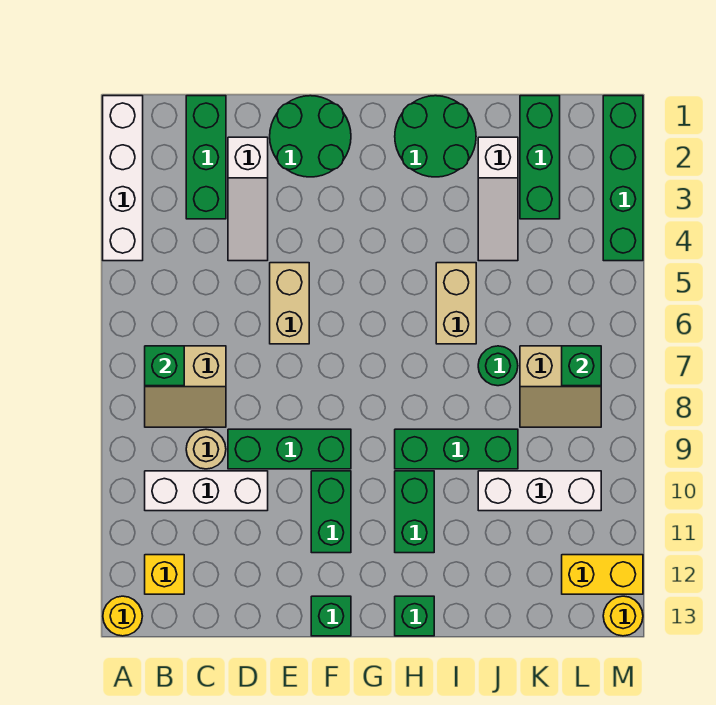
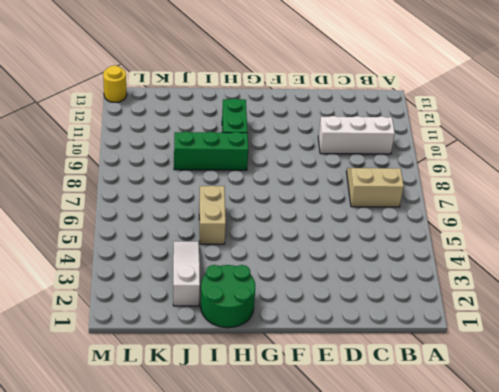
none -> white 1x4 brick [103,96,143,261]
none -> yellow 1x1 round brick [103,596,142,636]
none -> yellow 1x1 brick [145,555,184,594]

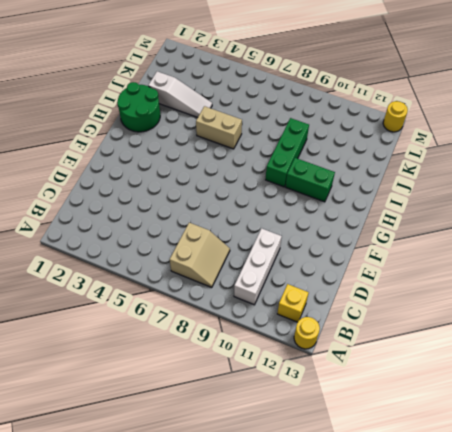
none -> white 1x4 brick [103,96,143,261]
none -> green 1x3 brick [186,96,226,219]
none -> tan 1x1 round brick [186,429,226,469]

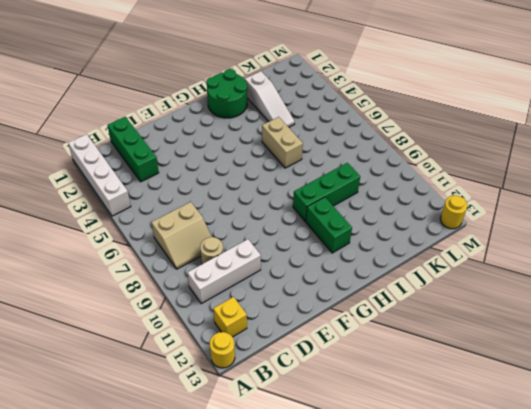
none -> white 1x3 slope [228,137,268,261]
none -> green 1x3 brick [228,429,351,469]
none -> green 2x2 round brick [270,96,351,177]

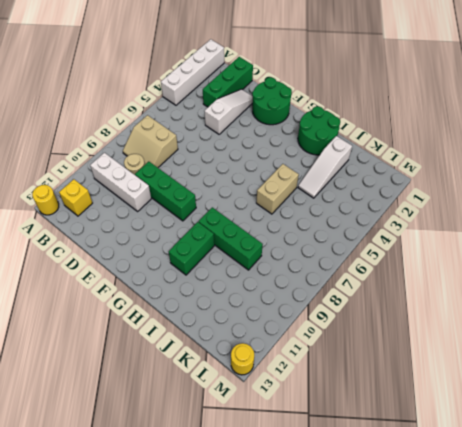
white 1x3 slope [205,89,253,134] -> white 1x3 slope turned to [228,137,268,261]
none -> tan 1x2 brick [270,263,309,344]
none -> green 1x2 brick [311,471,351,553]
none -> green 1x1 brick [311,596,351,636]

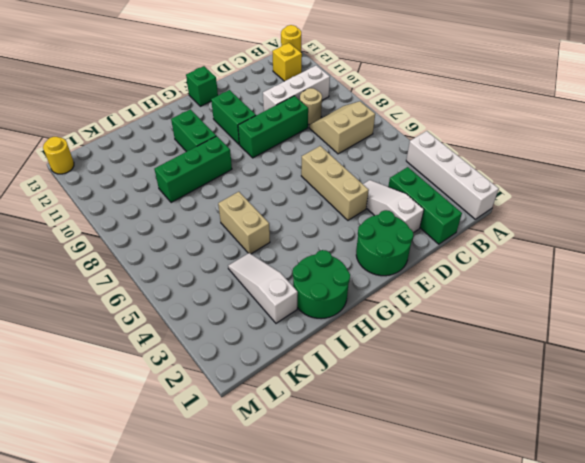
tan 1x3 brick [301,146,369,220] -> tan 1x2 brick [270,263,309,344]
none -> green 1x1 brick [395,596,434,636]
none -> green 1x1 round brick [478,346,518,386]
none -> white 1x3 brick [478,471,601,511]

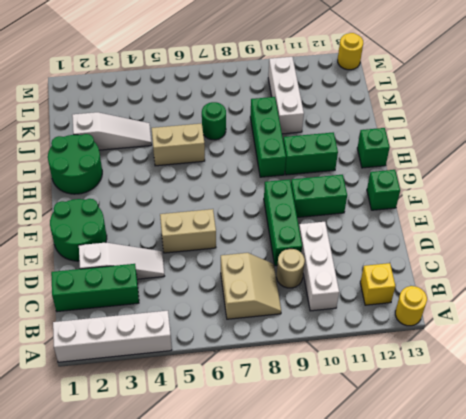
none -> green 1x3 brick [520,96,560,219]
none -> tan 2x2 slope [520,346,601,427]
none -> yellow 1x2 brick [562,555,643,594]

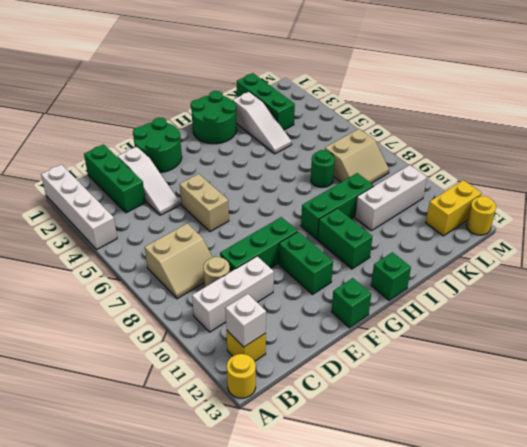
white 1x1 brick [225,294,266,347] -> none
none -> tan 1x2 brick [436,263,476,344]
none -> green 1x4 brick [603,96,643,261]
none -> green 1x1 brick [145,346,184,386]

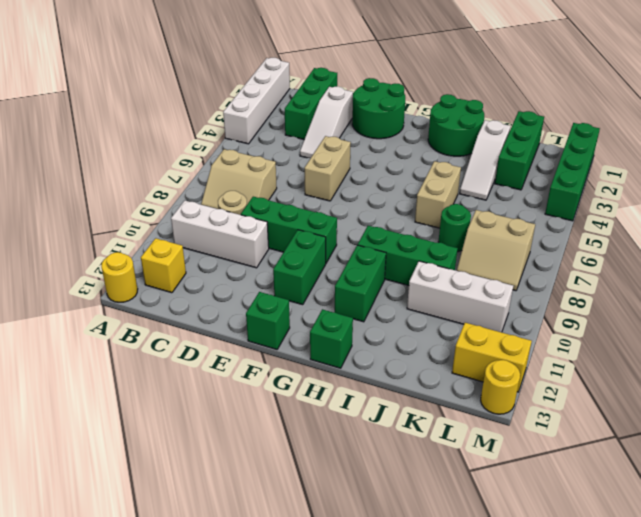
none -> green 1x1 brick [145,346,184,386]
none -> green 1x1 brick [562,346,601,386]

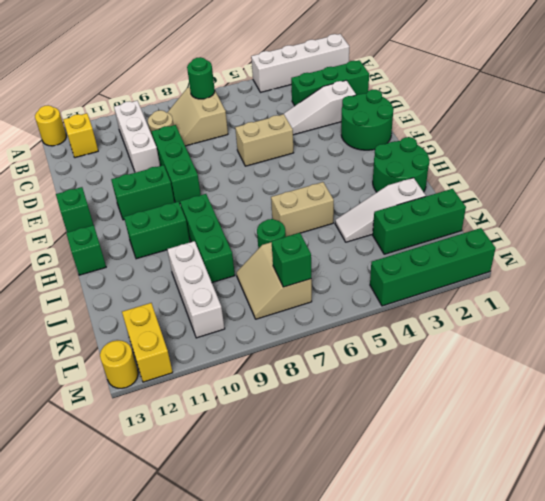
green 1x1 round brick [187,57,215,99] -> green 1x1 brick [145,346,184,386]

